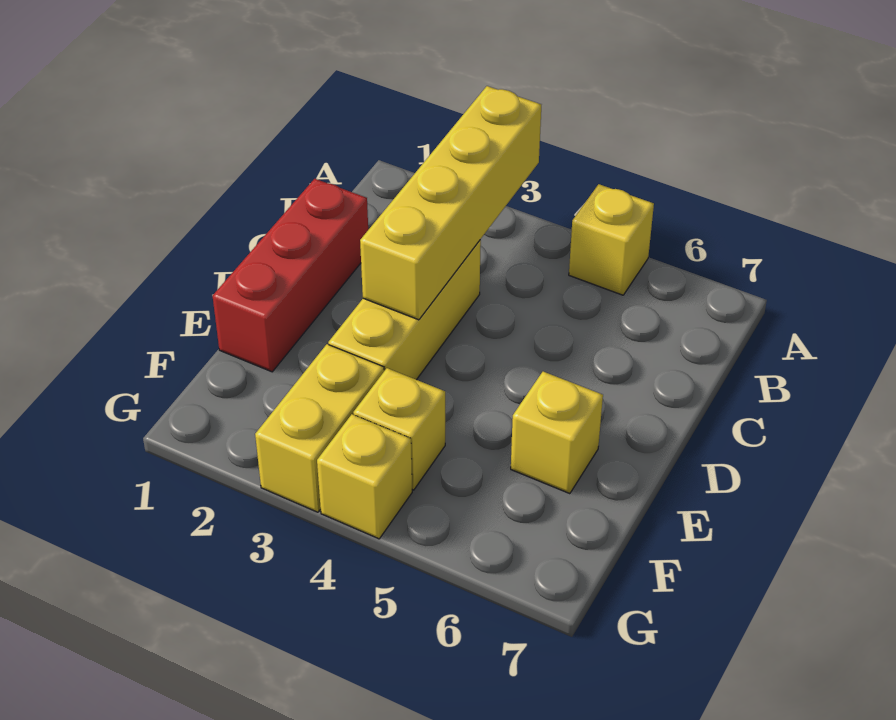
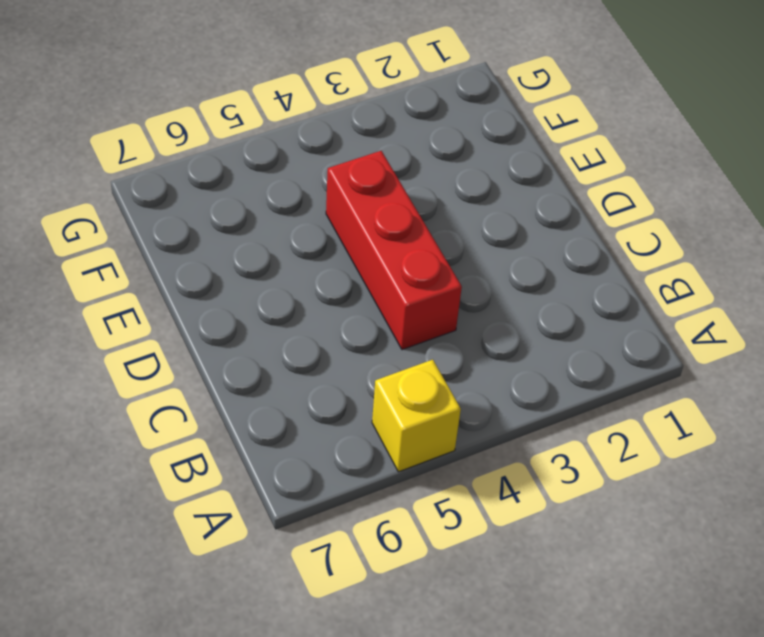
red 1x3 brick [326,151,462,350] -> red 1x3 brick moved to [213,179,368,372]
none -> yellow 1x3 brick [328,240,481,380]
none -> yellow 1x1 brick [511,372,603,494]

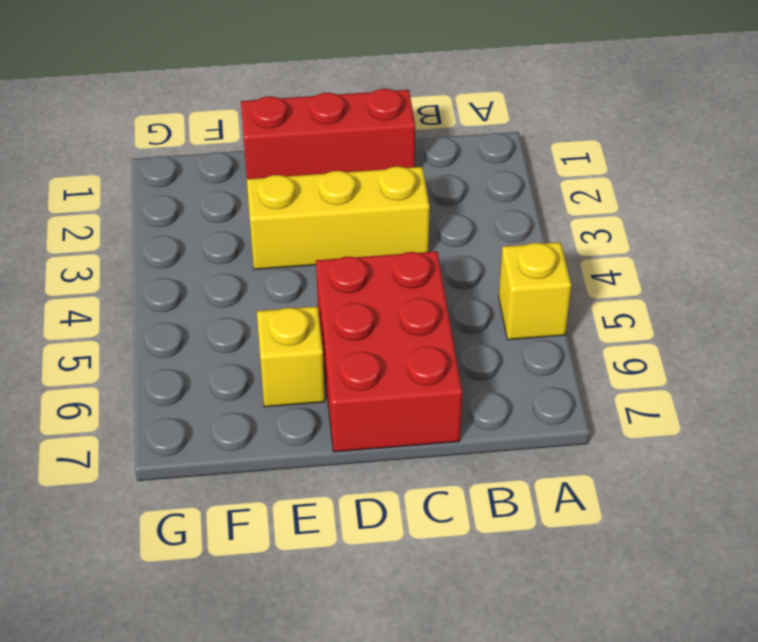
red 2x3 brick [316,251,462,452] -> none
none -> yellow 1x2 brick [255,344,384,512]
none -> yellow 1x1 brick [353,368,445,490]

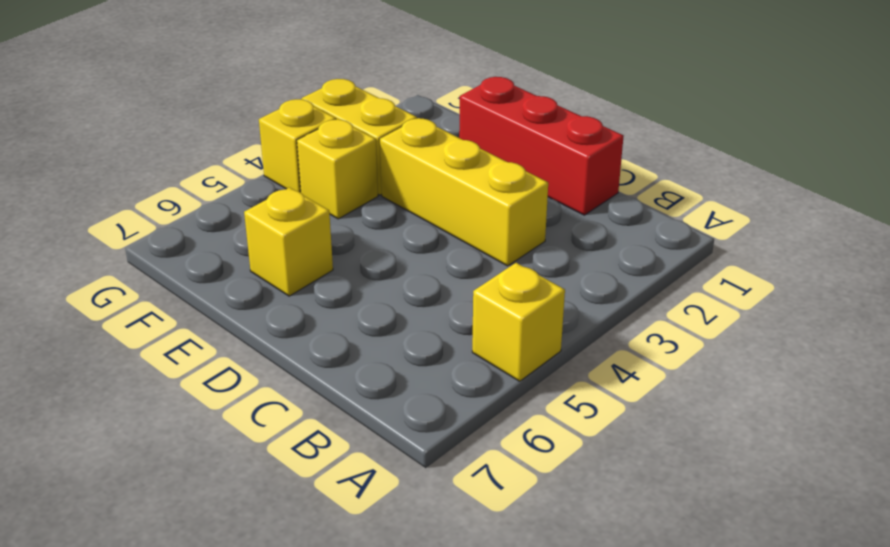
none -> yellow 1x4 brick [360,86,541,320]

